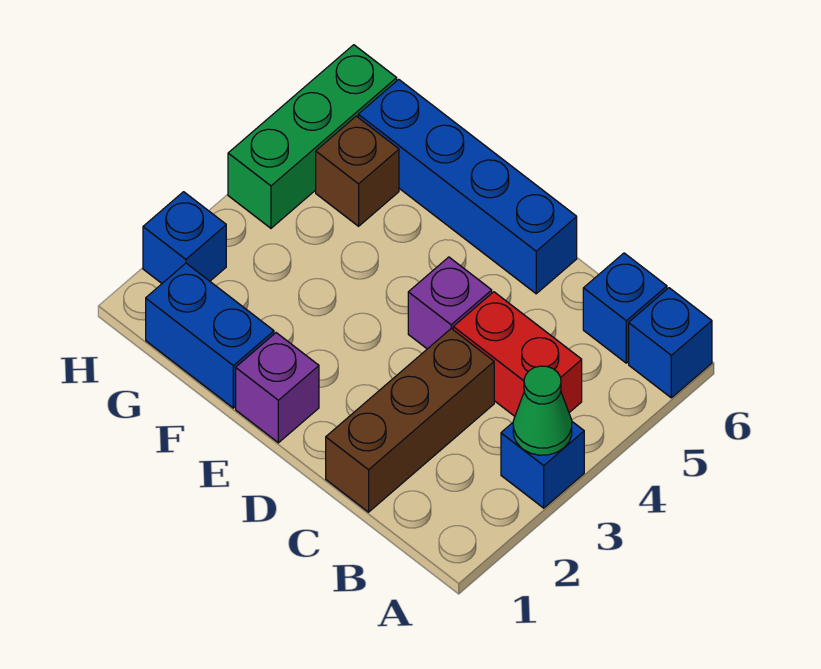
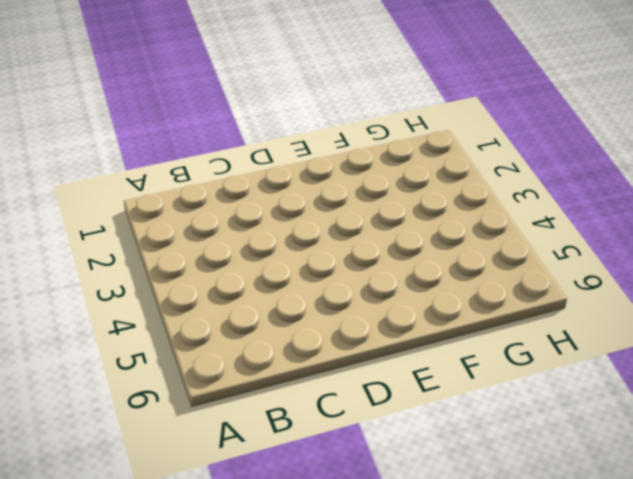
none -> blue 1x1 brick [501,422,584,508]
none -> blue 1x1 brick [629,288,712,398]
none -> red 1x2 brick [453,292,582,416]

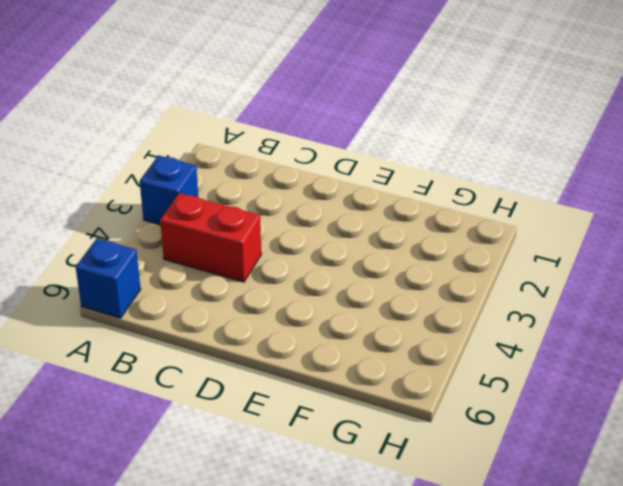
none -> blue 1x1 brick [583,253,667,363]
none -> brown 1x3 brick [326,328,494,512]
none -> purple 1x1 brick [408,257,492,349]

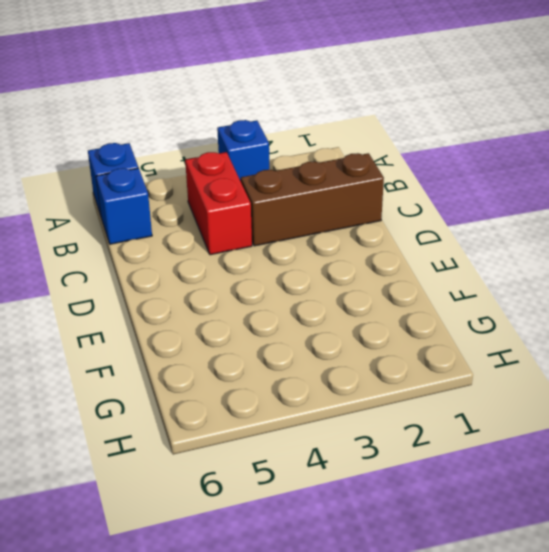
none -> purple 1x1 brick [408,257,492,349]
none -> blue 1x4 brick [358,79,577,294]
none -> purple 1x1 brick [236,333,319,443]

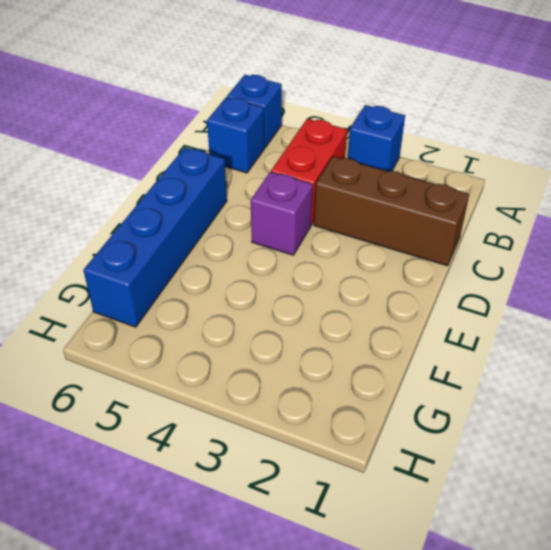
none -> purple 1x1 brick [236,333,319,443]
none -> blue 1x2 brick [146,263,274,408]
none -> brown 1x1 brick [316,116,399,226]

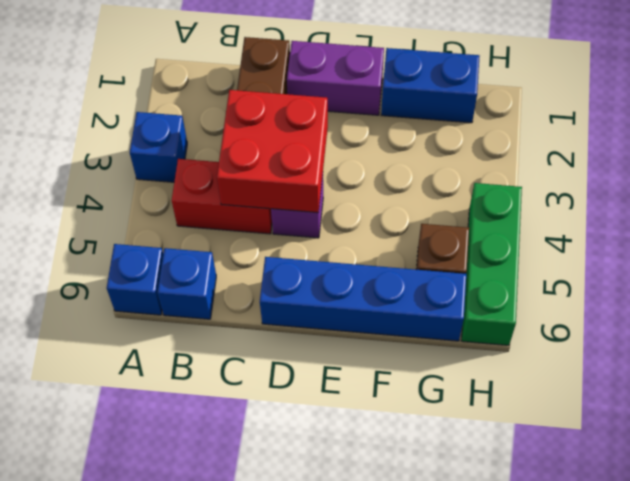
red 2x2 brick [217,90,328,213] -> none
purple 1x2 brick [287,41,384,115] -> purple 1x1 brick [236,333,319,443]
none -> blue 1x1 brick [143,192,226,283]
none -> green 1x1 cone [513,366,572,455]

